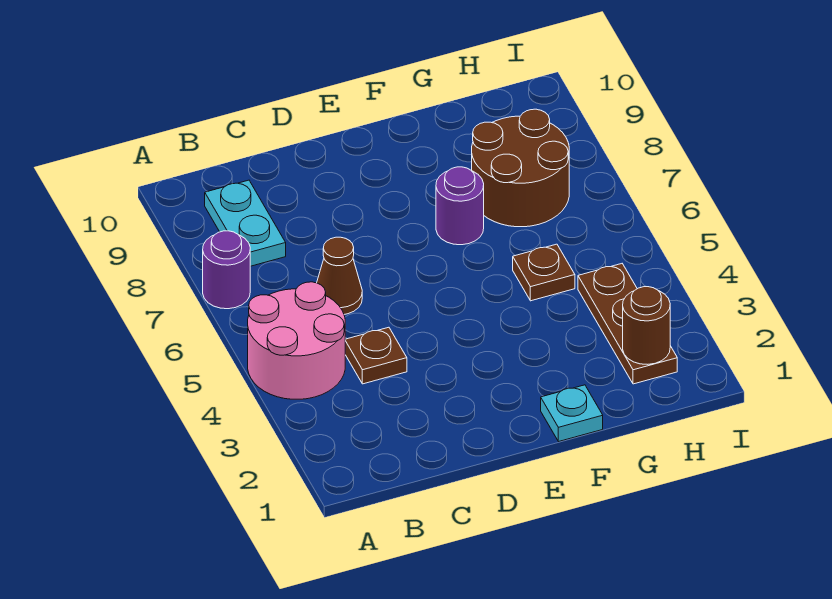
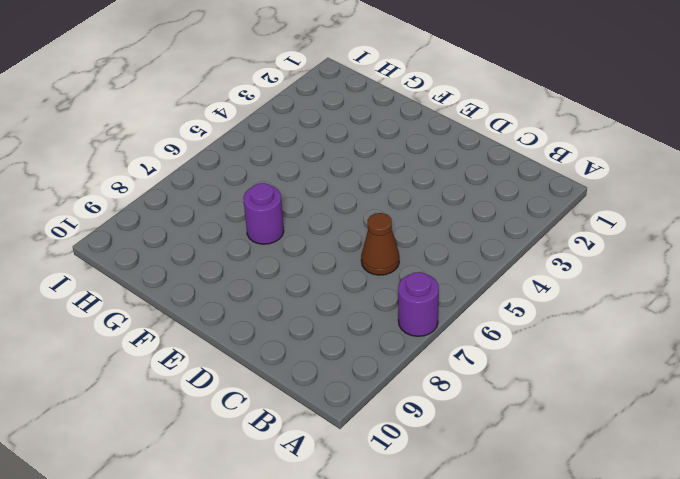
none -> pink 2x2 round brick [248,282,345,399]
none -> cyan 1x2 plate [205,180,286,266]

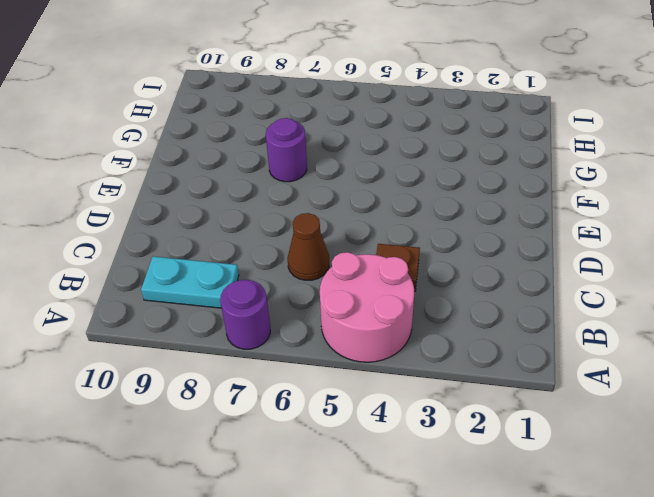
none -> cyan 1x1 plate [541,385,603,442]
none -> brown 1x1 plate [513,244,575,301]

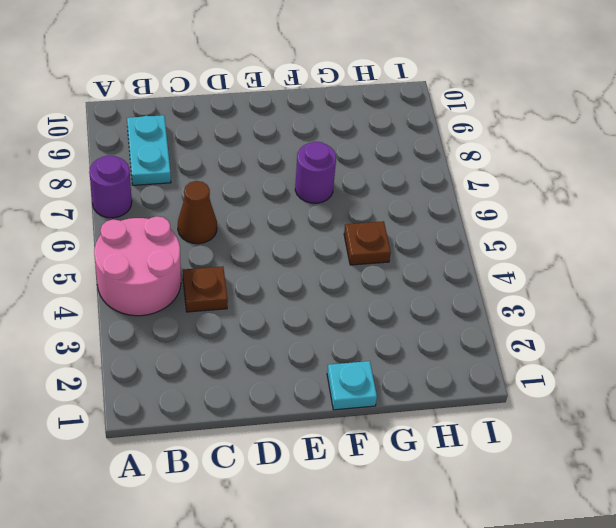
none -> brown 2x2 round brick [472,109,569,227]
none -> brown 1x3 plate [578,264,677,384]

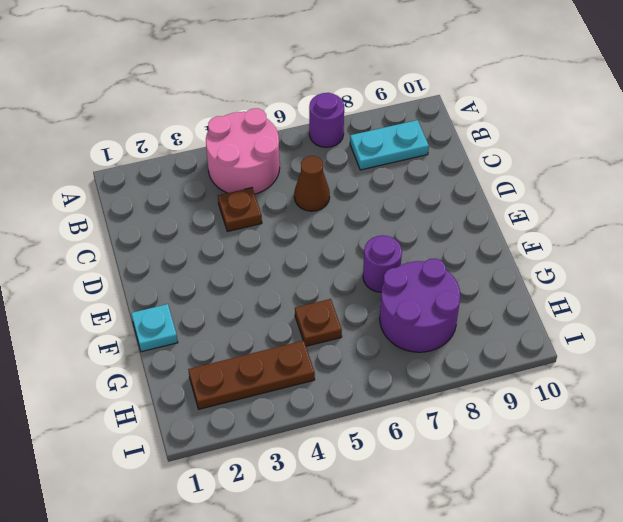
purple 2x2 round brick [380,259,460,352] -> brown 2x2 round brick [472,109,569,227]
none -> brown 1x1 round brick [623,287,670,364]

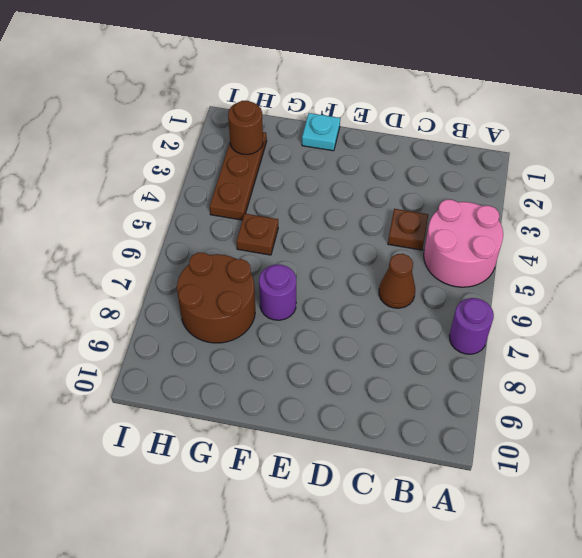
none -> cyan 1x2 plate [205,180,286,266]

